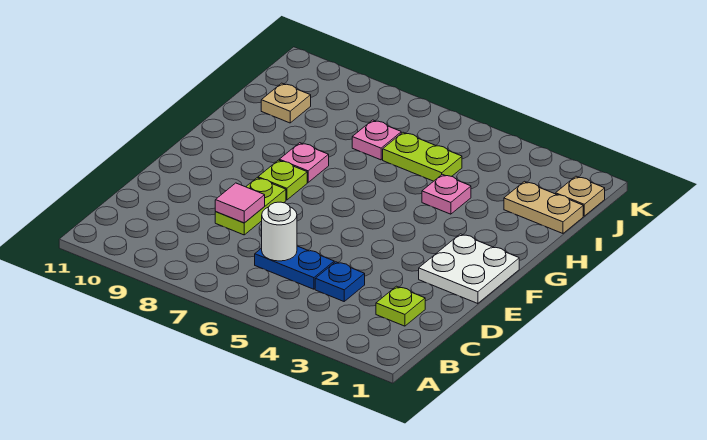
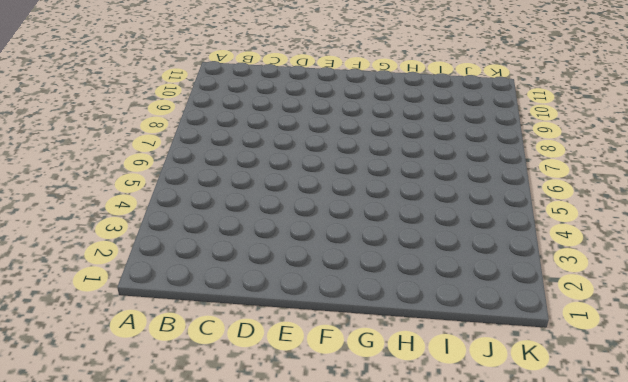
none -> lime 1x1 plate [376,286,425,326]
none -> blue 1x1 plate [315,262,365,301]
none -> blue 1x2 plate [255,246,334,289]

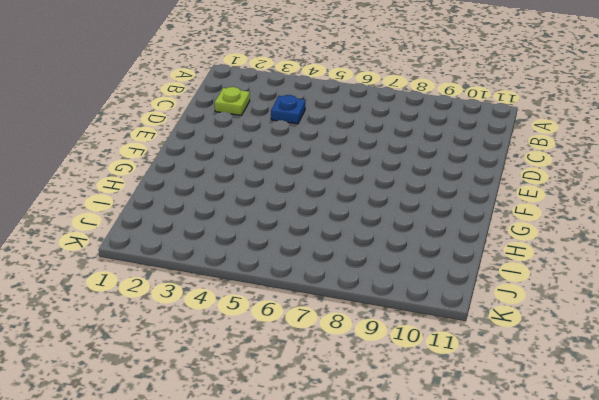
none -> blue 1x2 plate [255,246,334,289]
none -> lime 1x2 plate [215,178,286,235]
none -> white 2x2 plate [419,234,519,304]

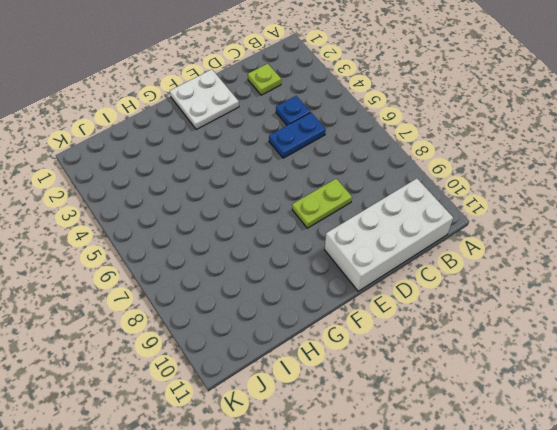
white 2x4 brick [325,179,453,291] -> none
blue 1x2 plate [269,113,326,158] -> blue 1x2 plate turned to [255,246,334,289]
none -> lime 1x1 plate [258,160,307,200]
none -> pink 1x1 plate [279,143,329,182]
none -> pink 1x1 plate [422,174,471,214]

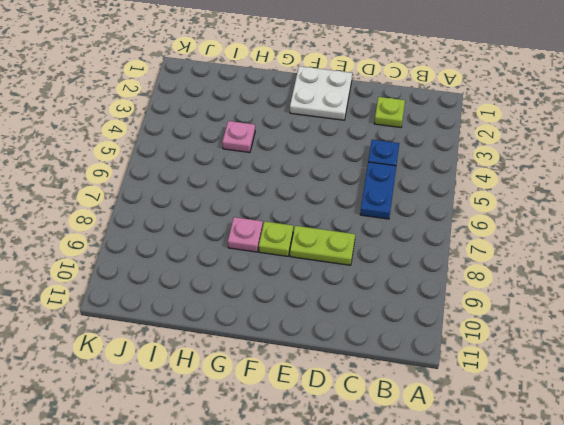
none -> tan 1x2 plate [504,181,583,233]
none -> lime 1x2 plate [383,132,462,181]
none -> pink 1x1 plate [352,120,401,160]

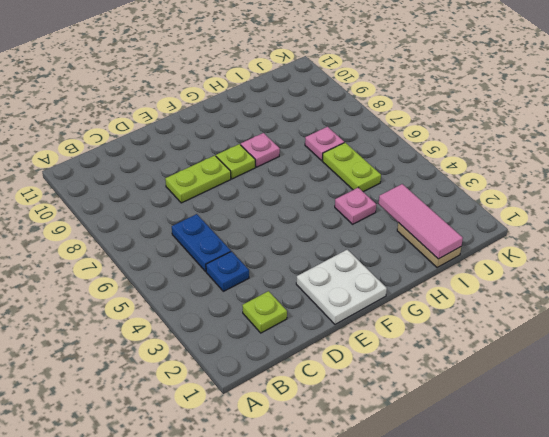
pink 1x3 tile [379,184,463,259] -> none
none -> tan 1x1 plate [261,83,311,123]
none -> tan 1x1 plate [556,176,605,216]
none -> white 1x1 round brick [262,202,297,261]

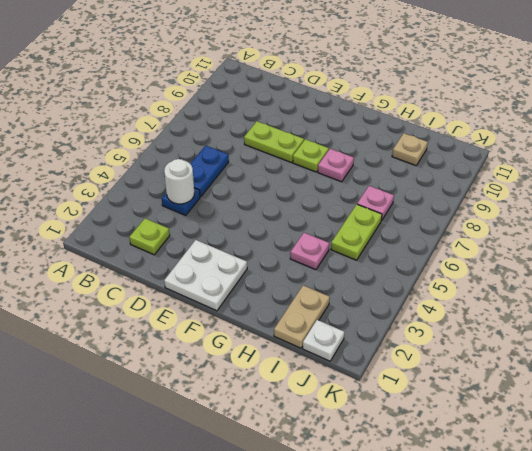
white 1x1 round brick [164,159,194,204] -> white 1x1 round brick moved to [262,202,297,261]
white 1x1 plate [303,320,344,361] -> tan 1x1 plate [556,176,605,216]
none -> pink 1x1 tile [215,183,265,223]

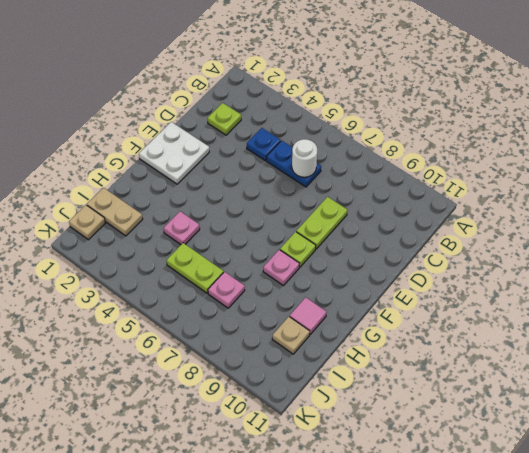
pink 1x1 tile [290,297,326,334] -> pink 1x1 tile moved to [215,183,265,223]

